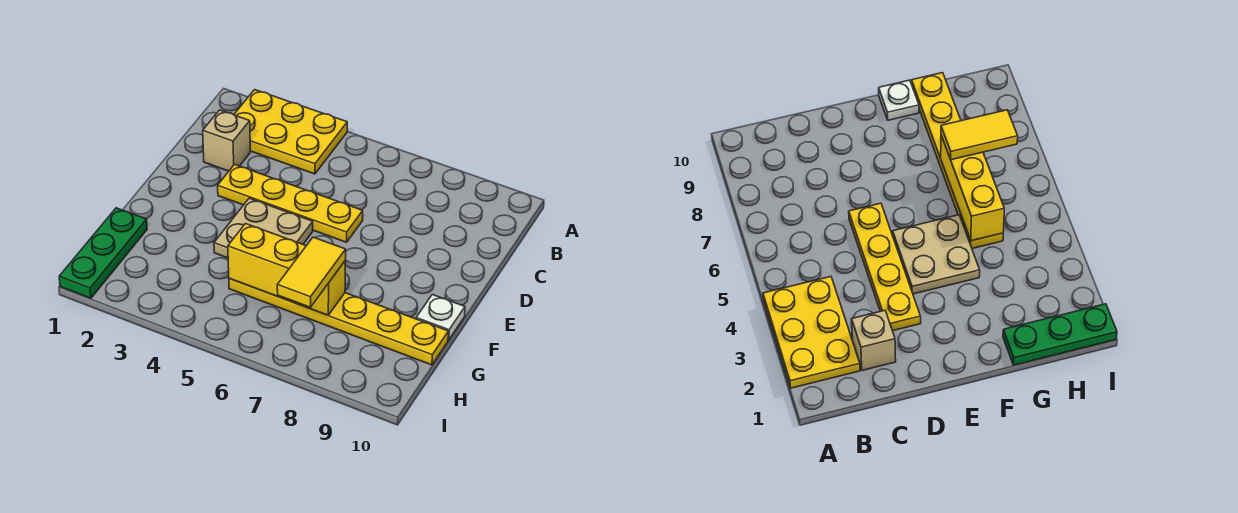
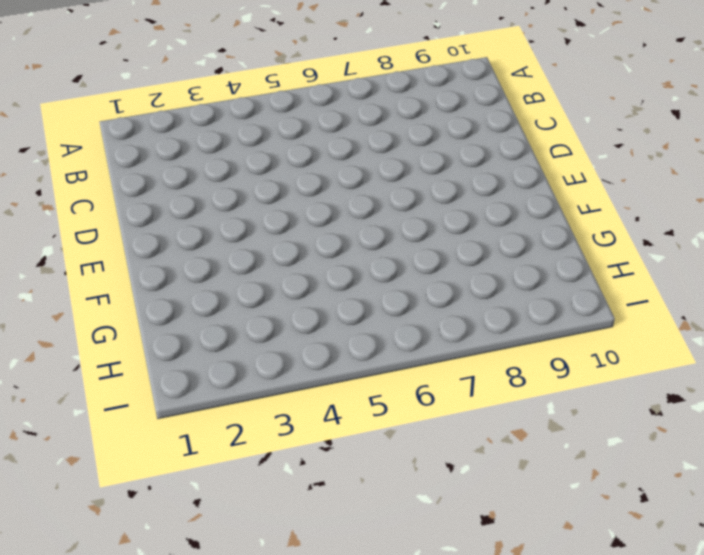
none -> yellow 2x3 plate [234,90,347,174]
none -> tan 1x1 brick [203,110,250,171]

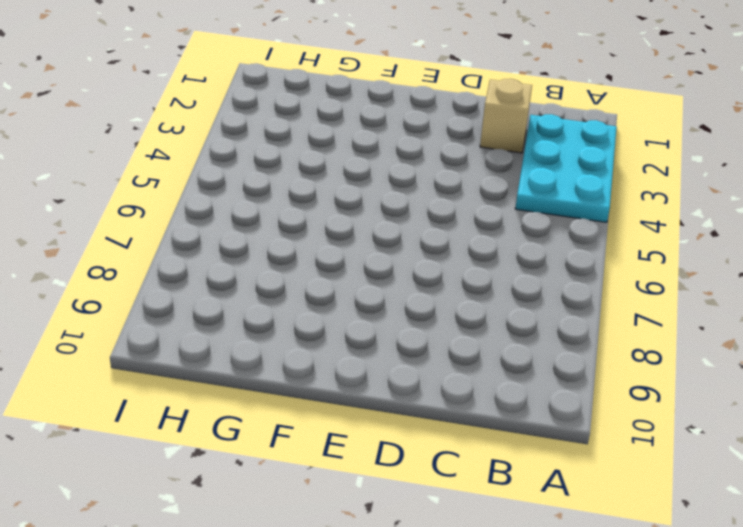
cyan 2x3 plate [515,114,617,222] -> yellow 2x3 plate [234,90,347,174]
none -> yellow 1x4 plate [218,165,363,242]
none -> tan 2x2 plate [214,198,313,258]

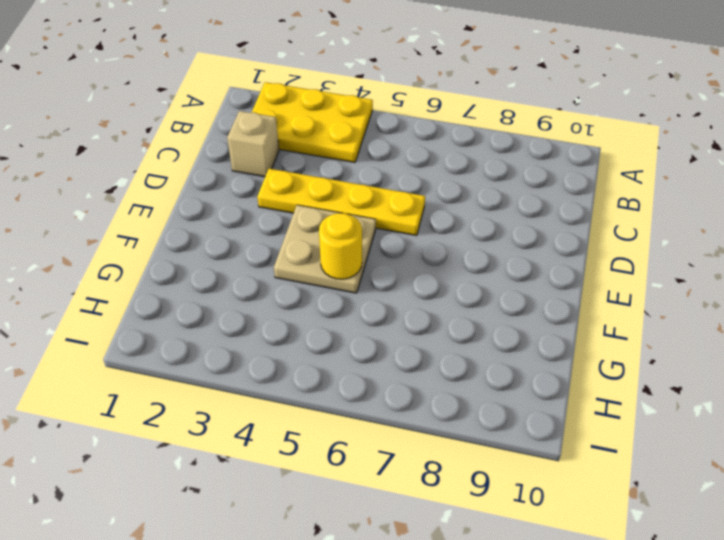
yellow 1x1 round brick [319,213,362,279] -> none
none -> white 1x1 plate [416,295,465,340]
none -> green 1x3 plate [59,208,147,298]

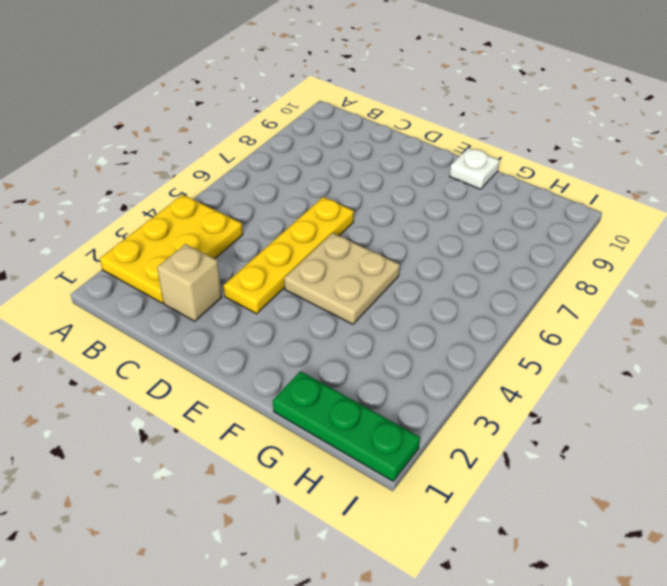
none -> yellow 1x6 plate [229,279,448,365]
none -> yellow 1x3 brick [228,224,346,315]

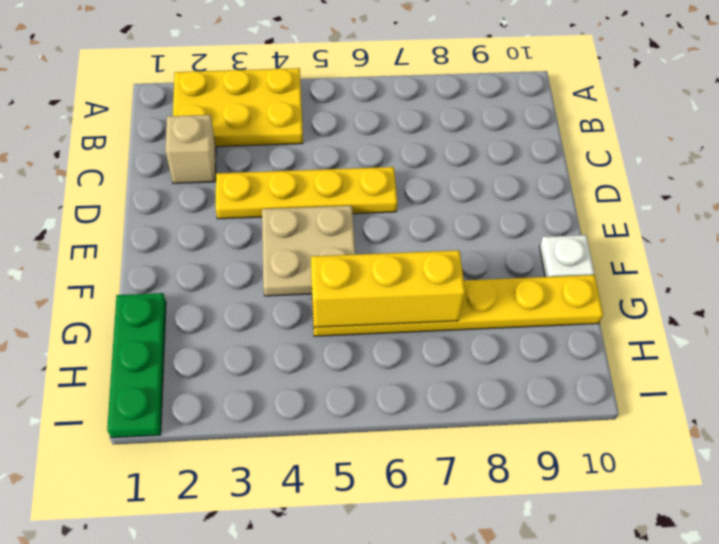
none -> yellow 1x2 tile [277,237,346,307]

